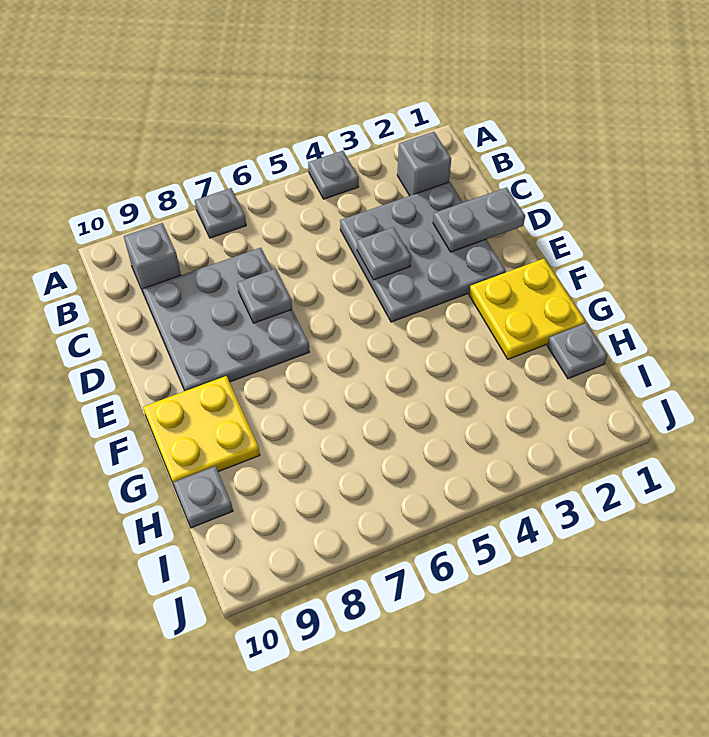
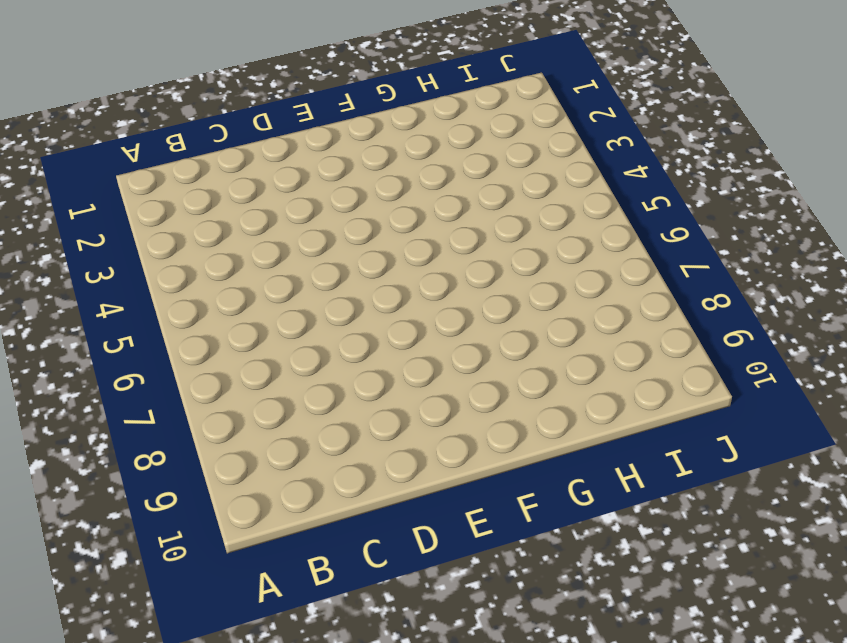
none -> grey 1x1 plate [308,151,359,199]
none -> grey 1x1 plate [195,188,246,238]
none -> grey 1x1 brick [397,132,451,196]

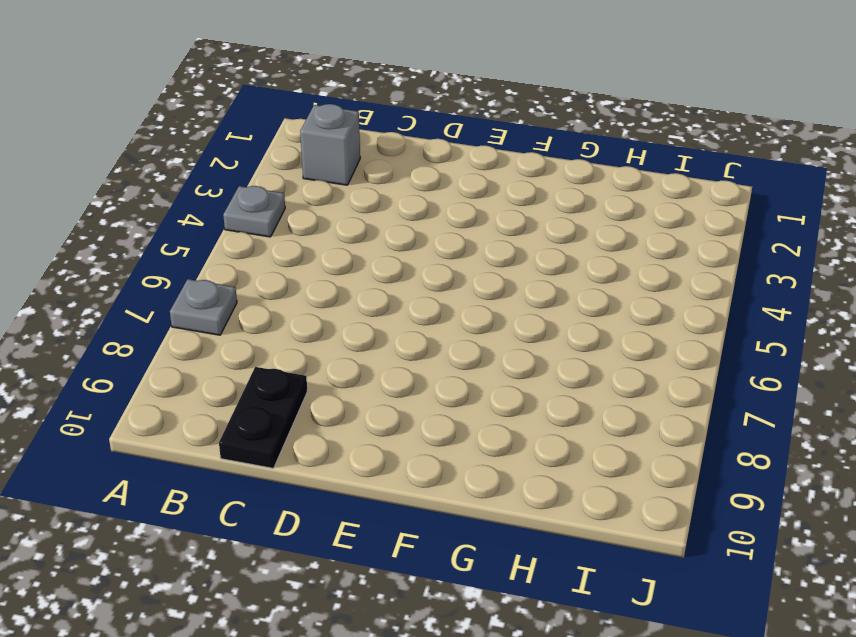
black 1x2 plate [219,367,307,468] -> grey 3x3 plate [143,248,309,391]
none -> grey 1x1 brick [124,223,181,294]
none -> grey 3x3 plate [340,182,506,322]
none -> yellow 2x2 plate [469,259,585,359]

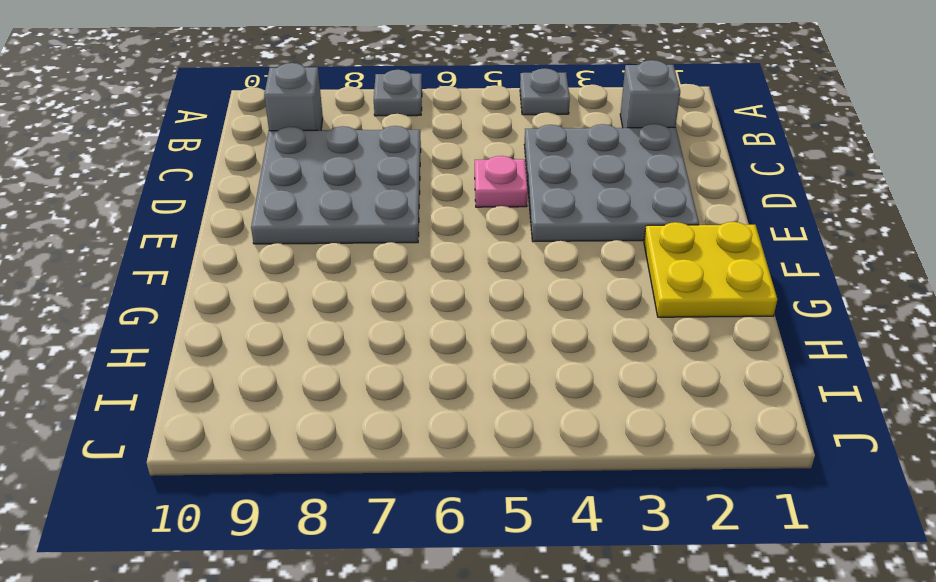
pink 1x1 plate [475,156,528,207] -> none
none -> yellow 2x2 plate [143,376,260,485]
none -> grey 1x1 plate [547,323,607,379]
none -> grey 1x1 plate [173,466,233,528]

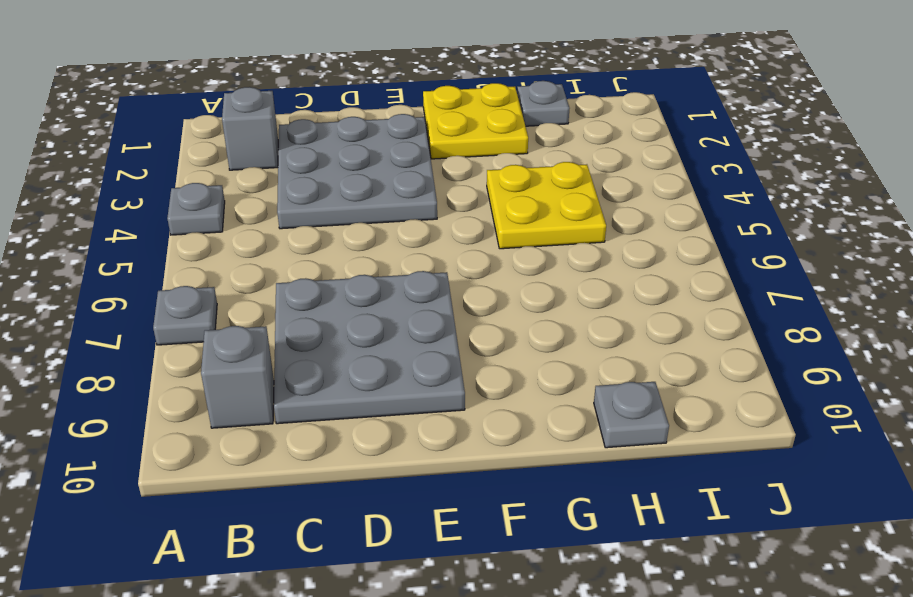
yellow 2x2 plate [487,162,606,249] -> yellow 2x2 plate moved to [143,376,260,485]
none -> grey 1x2 plate [433,187,525,252]
none -> grey 1x1 plate [357,227,411,280]
none -> grey 1x1 plate [237,269,292,323]

